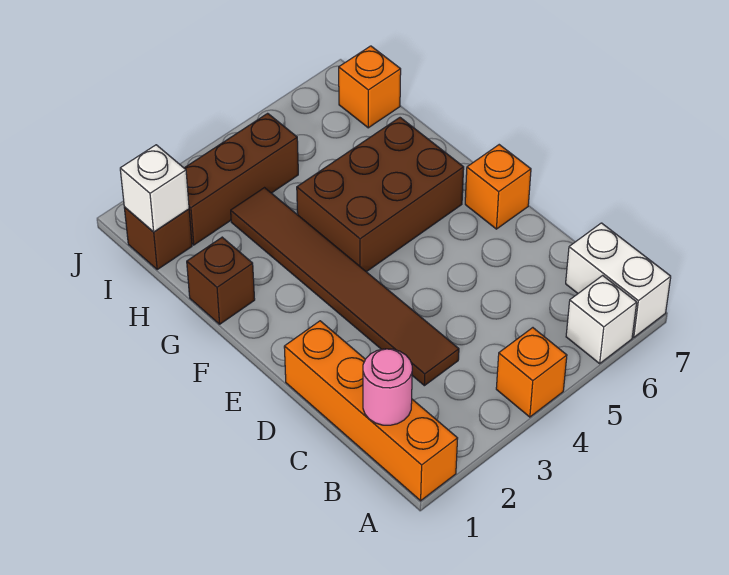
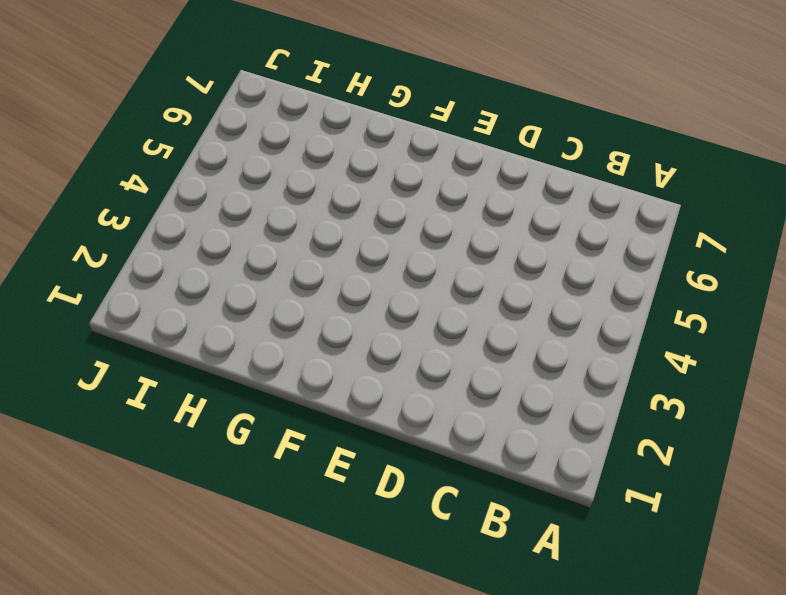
none -> orange 1x4 brick [284,321,458,501]
none -> orange 1x1 brick [496,328,567,417]
none -> white 1x1 brick [566,276,637,363]

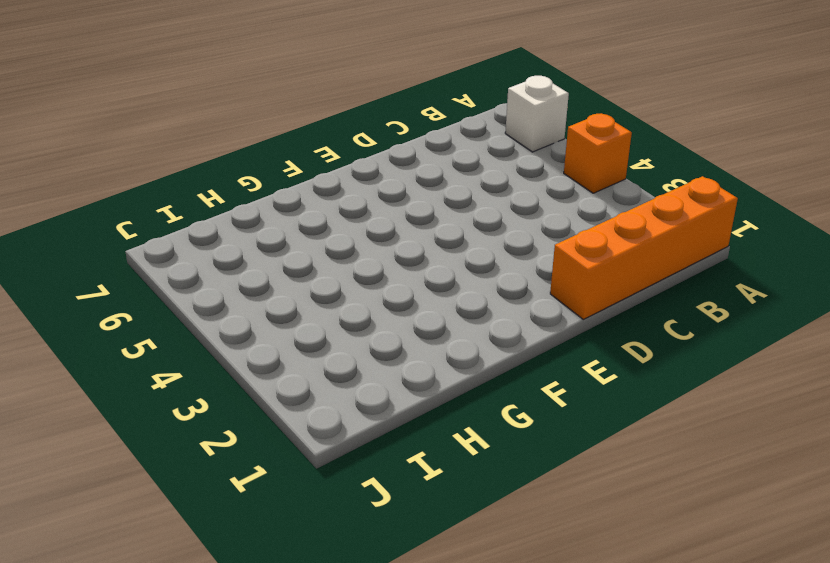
none -> white 1x2 brick [566,223,671,337]
none -> brown 1x6 tile [231,188,459,386]
none -> orange 1x1 brick [465,145,531,229]

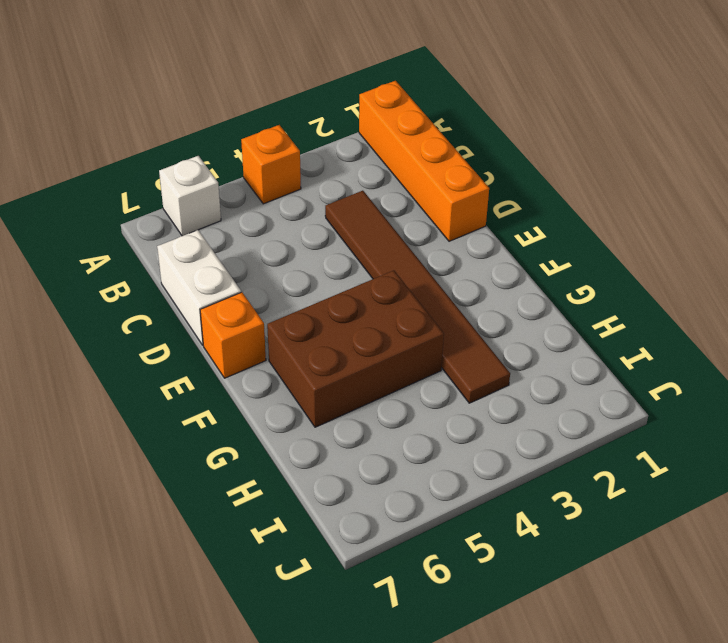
white 1x2 brick [157,230,241,345] -> white 1x2 brick moved to [566,223,671,337]
none -> brown 1x1 brick [187,237,255,324]
none -> brown 1x1 brick [124,207,192,269]
none -> brown 1x3 brick [184,113,298,245]

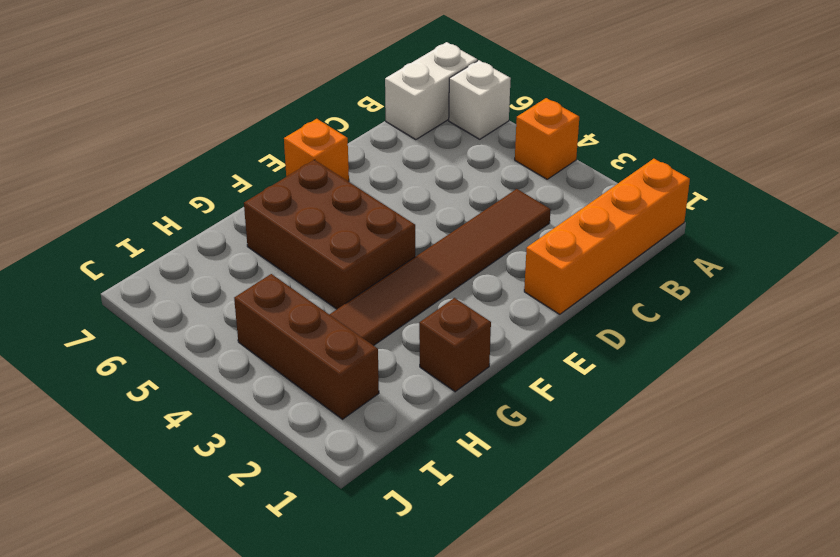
none -> brown 1x1 brick [124,207,192,269]
none -> orange 1x1 brick [339,46,401,128]
none -> pink 1x1 round brick [363,349,412,425]

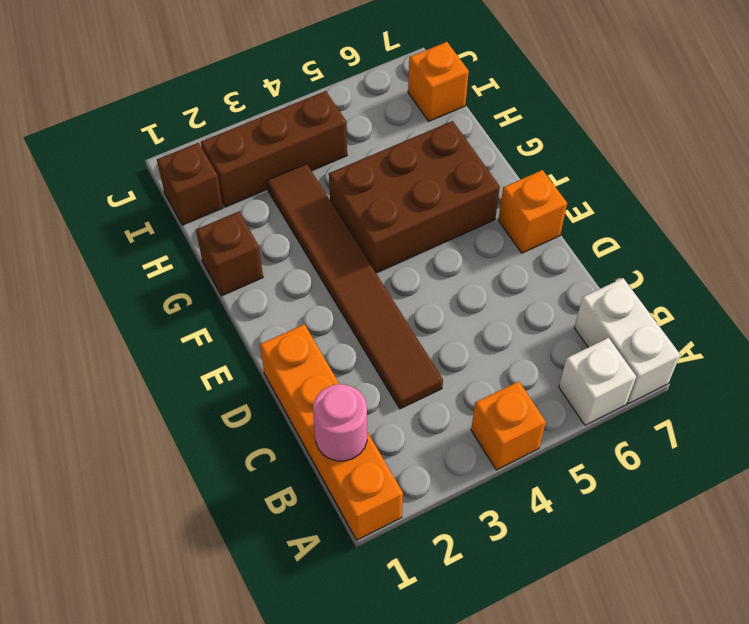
none -> white 1x1 brick [120,145,189,232]

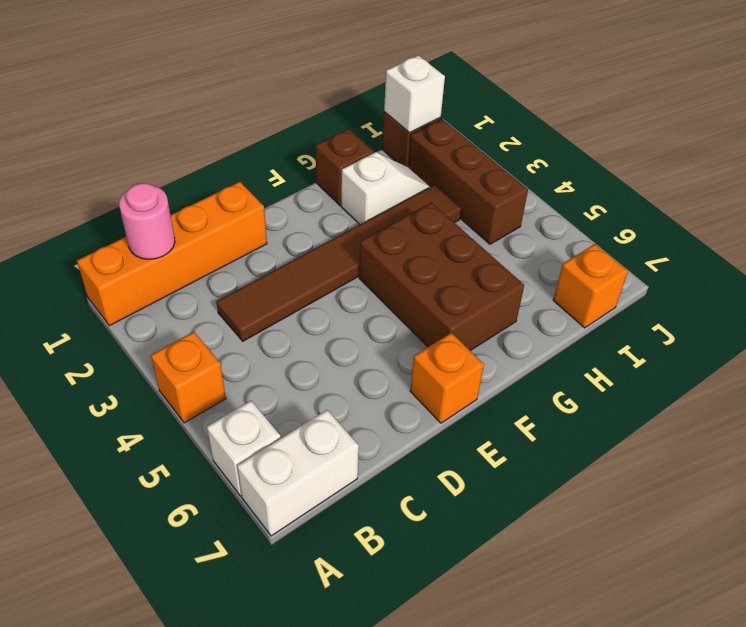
white 1x2 slope [341,152,430,224] -> none

